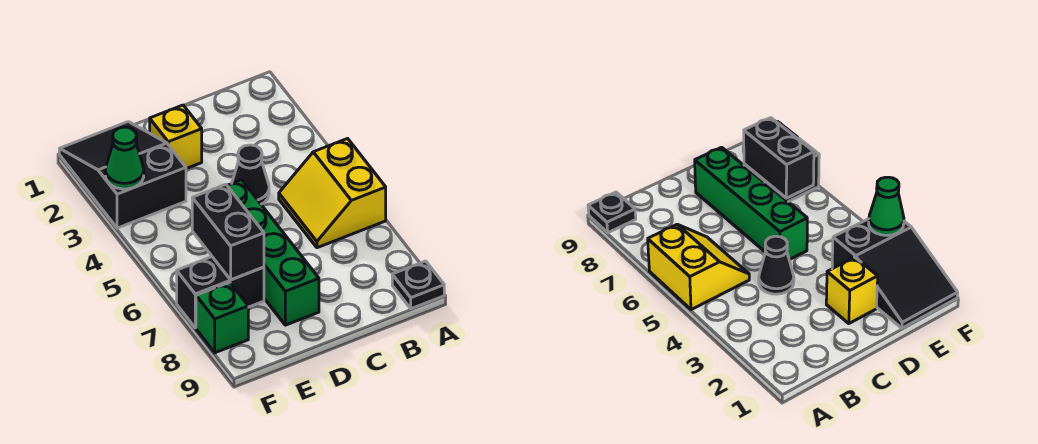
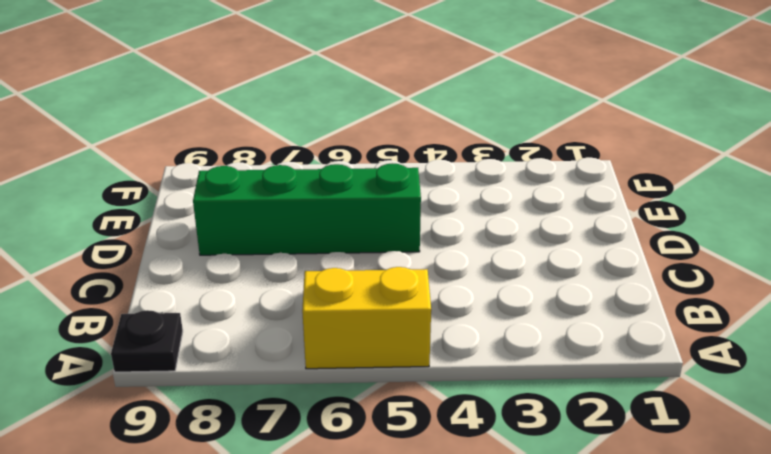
none -> black 1x1 cone [232,145,269,204]
none -> yellow 1x1 brick [150,105,202,169]

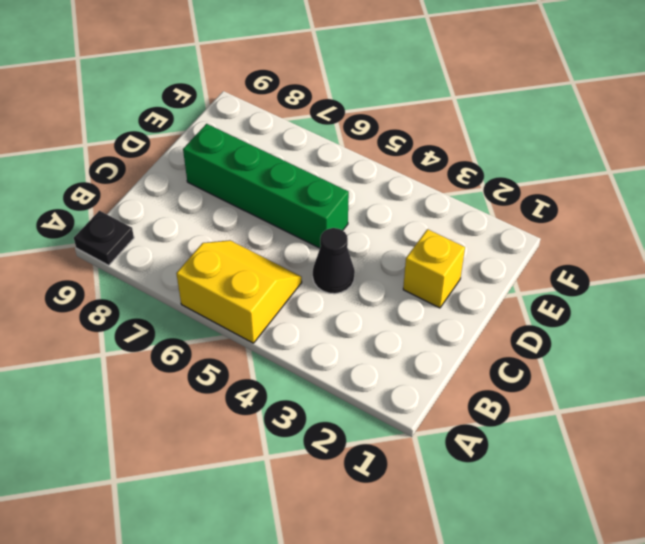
none -> black 2x3 slope [59,122,186,228]
none -> black 1x2 brick [177,257,264,328]

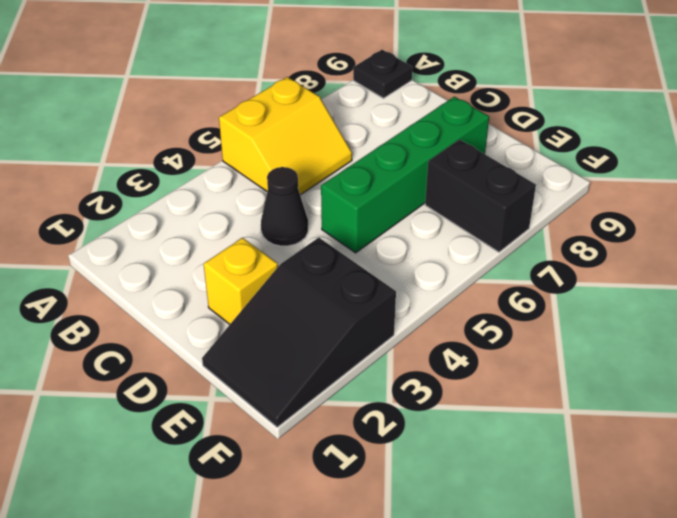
none -> green 1x1 brick [196,282,248,353]
none -> black 1x2 brick [192,184,264,280]

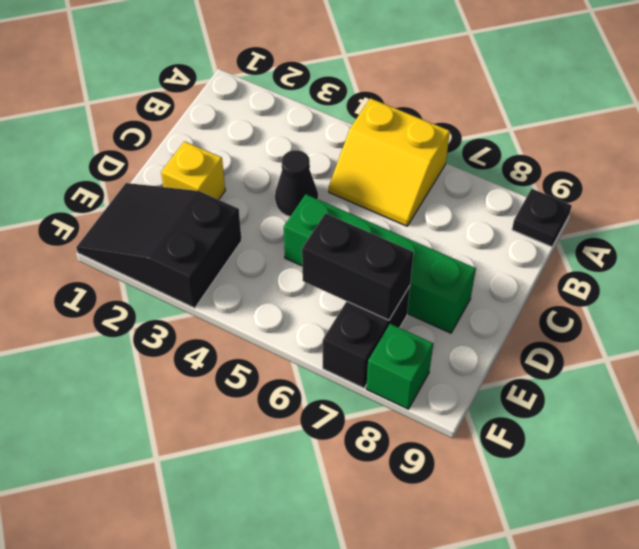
none -> green 1x1 cone [106,127,144,189]

